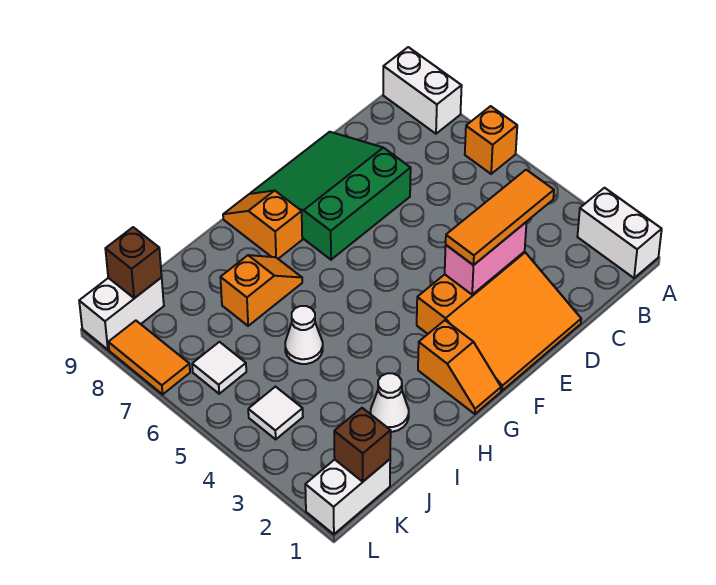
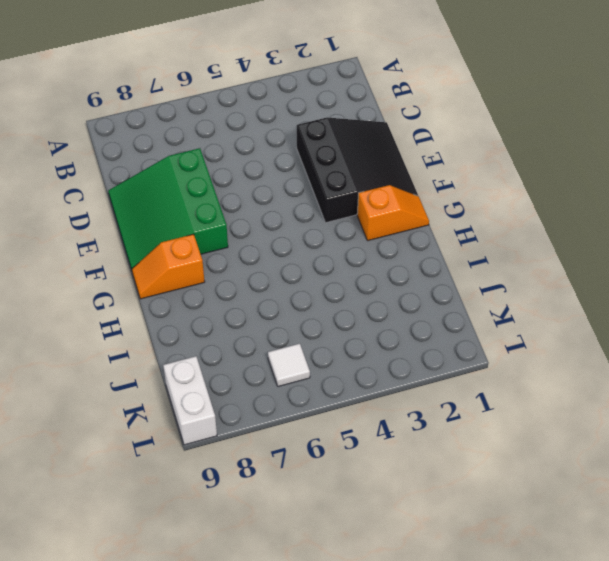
black 3x3 slope [297,117,418,223] -> orange 3x3 slope [417,252,581,391]
none -> white 1x2 brick [577,188,662,278]
none -> orange 1x1 brick [465,106,517,174]
none -> white 1x2 brick [383,47,462,134]

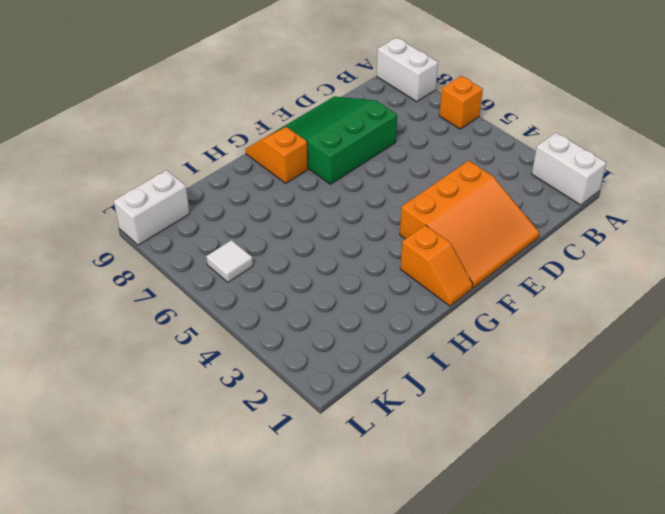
none -> orange 1x2 slope [220,255,302,326]
none -> white 1x1 cone [371,373,409,432]
none -> white 1x1 cone [285,306,323,364]

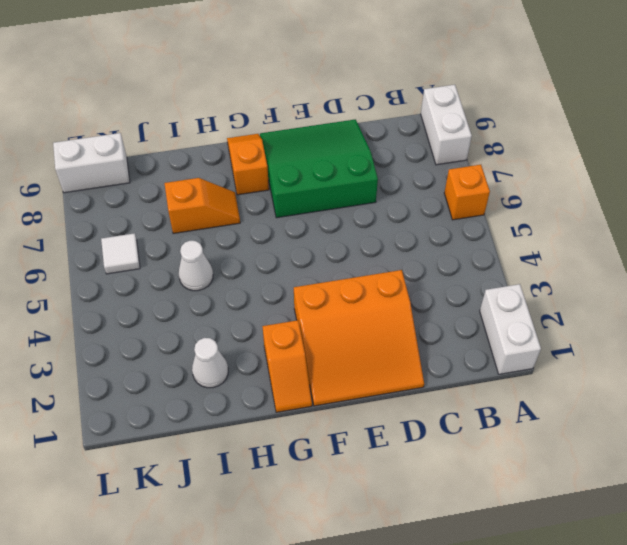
none -> white 1x2 brick [305,459,390,534]
none -> white 1x1 tile [248,387,303,439]
none -> orange 1x2 tile [108,321,190,394]

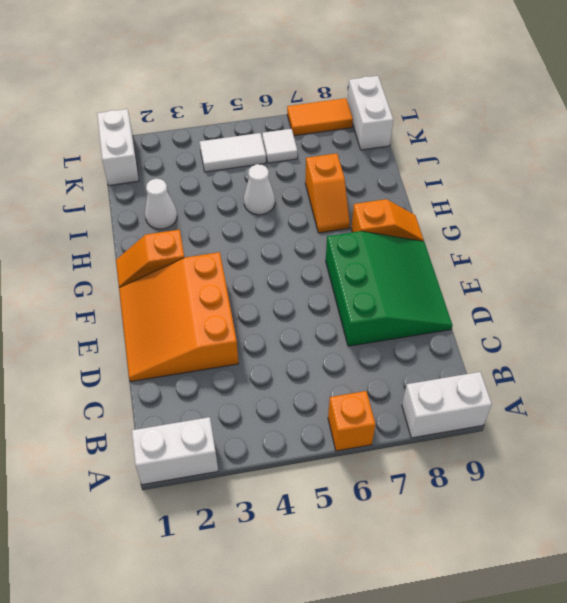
white 1x2 tile [200,133,266,172] -> white 1x1 tile [248,387,303,439]
none -> pink 1x2 brick [445,222,527,295]
none -> brown 1x1 brick [334,408,391,482]
none -> brown 1x1 brick [105,227,162,298]

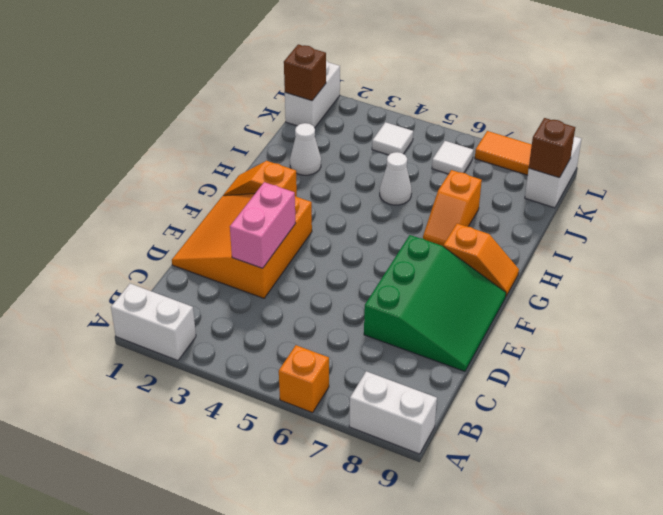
none -> orange 1x3 tile [446,170,554,265]

